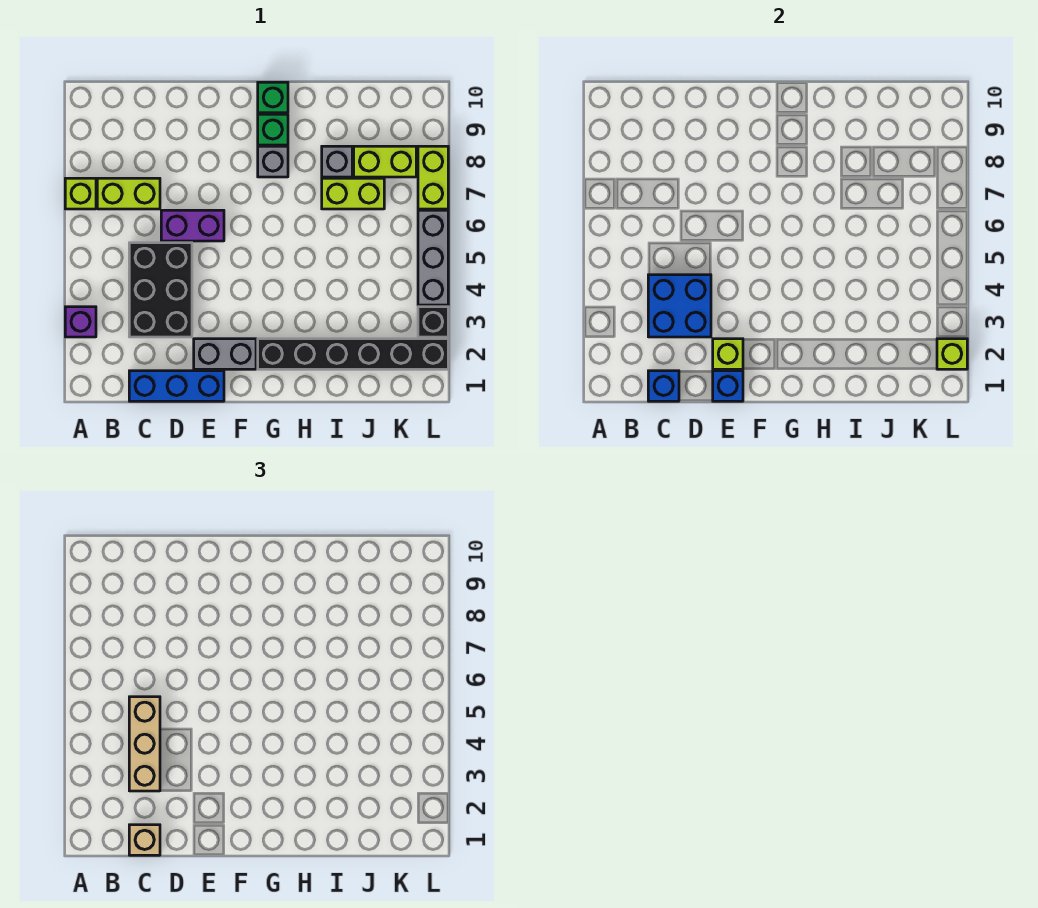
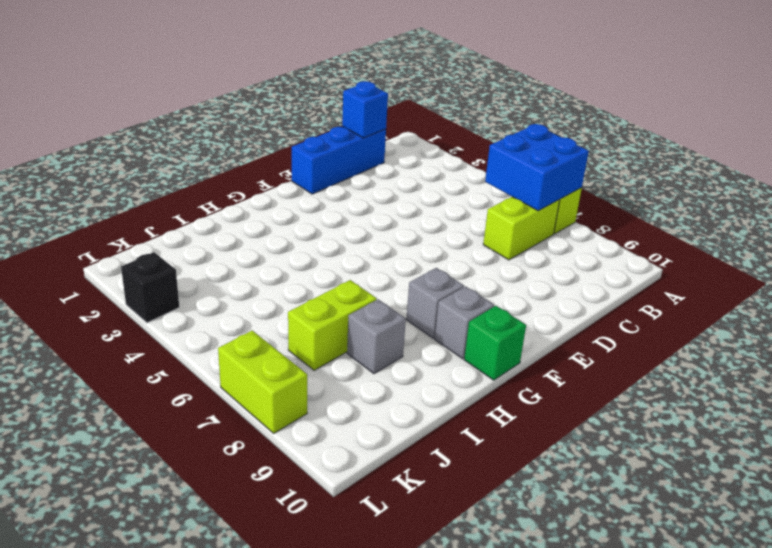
blue 2x2 brick [485,124,589,211] -> blue 2x2 brick moved to [648,275,711,337]
grey 1x1 brick [435,286,494,359] -> green 1x1 brick [258,114,288,145]
none -> purple 1x1 brick [65,307,96,337]
none -> black 2x3 brick [129,243,192,337]
none -> purple 1x2 brick [161,210,224,241]

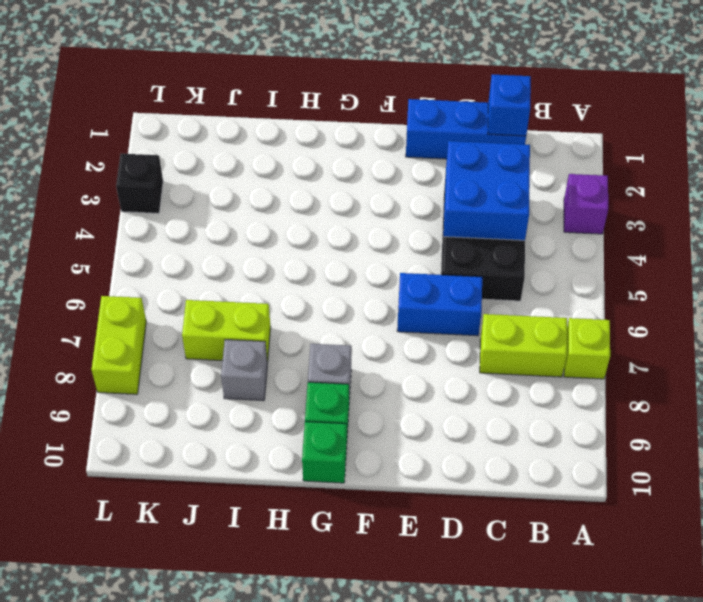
blue 1x2 brick [397,273,482,336] -> purple 1x2 brick [161,210,224,241]
none -> grey 1x2 brick [194,339,256,369]
none -> black 1x6 brick [258,339,448,369]
none -> lime 1x2 brick [354,146,416,177]

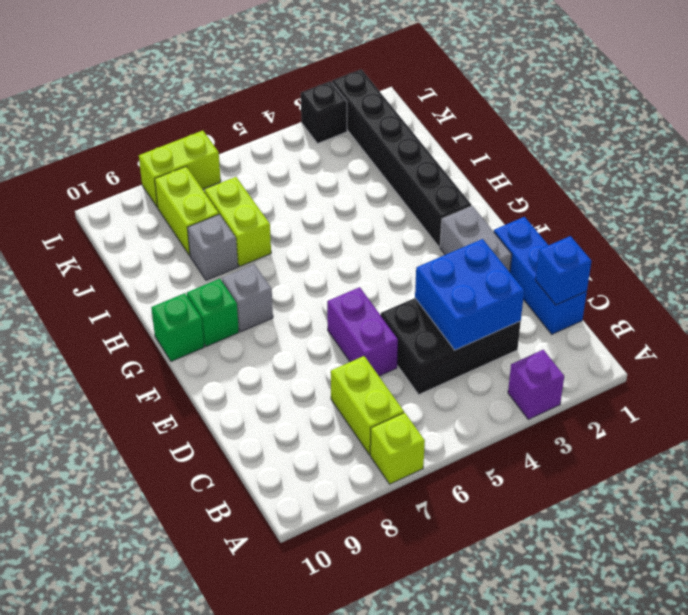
none -> grey 1x3 brick [418,210,448,305]
none -> blue 1x1 brick [713,371,743,401]
none -> lime 1x1 brick [713,339,743,369]

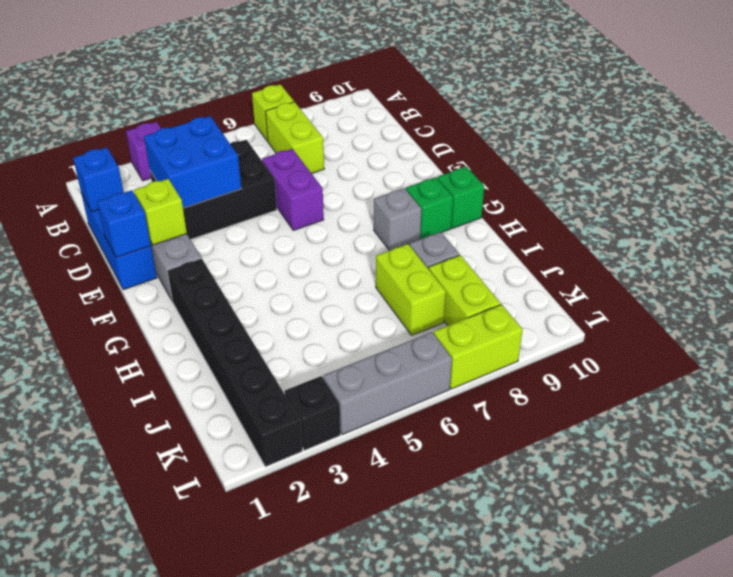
none -> lime 1x1 brick [937,339,967,369]
none -> tan 1x1 brick [129,825,160,855]
none -> tan 1x3 brick [129,697,160,791]

